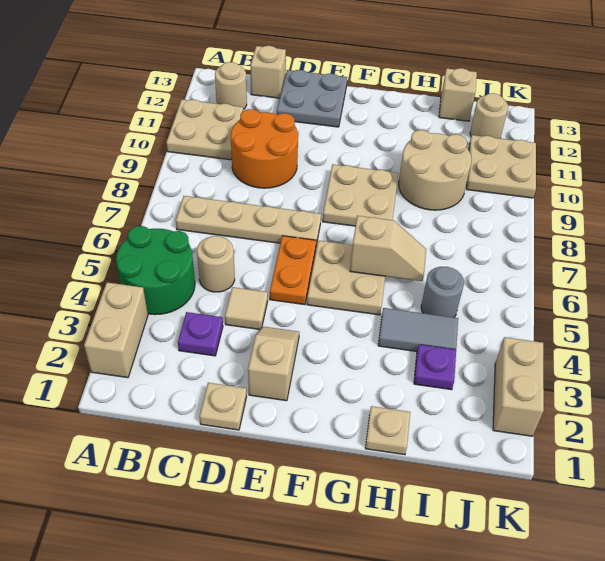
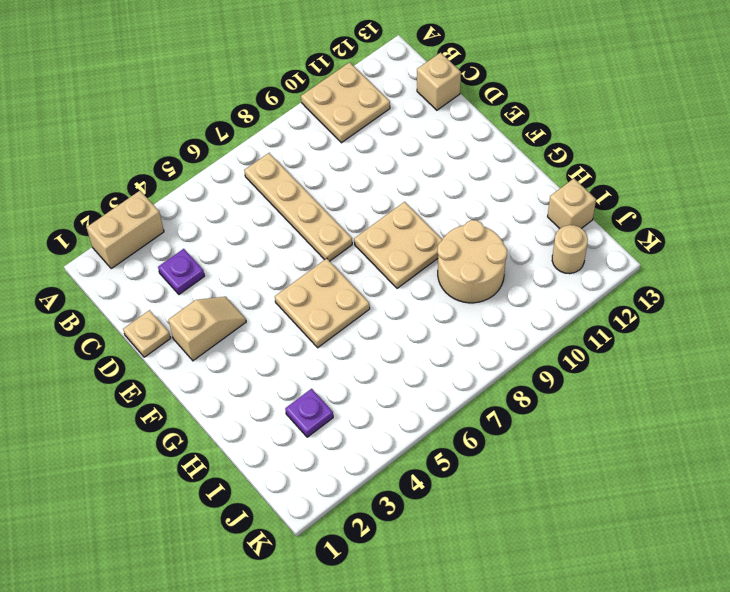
none -> green 2x2 round brick [116,226,195,315]
none -> tan 1x1 round brick [215,62,247,110]
none -> tan 1x1 round brick [197,236,235,292]

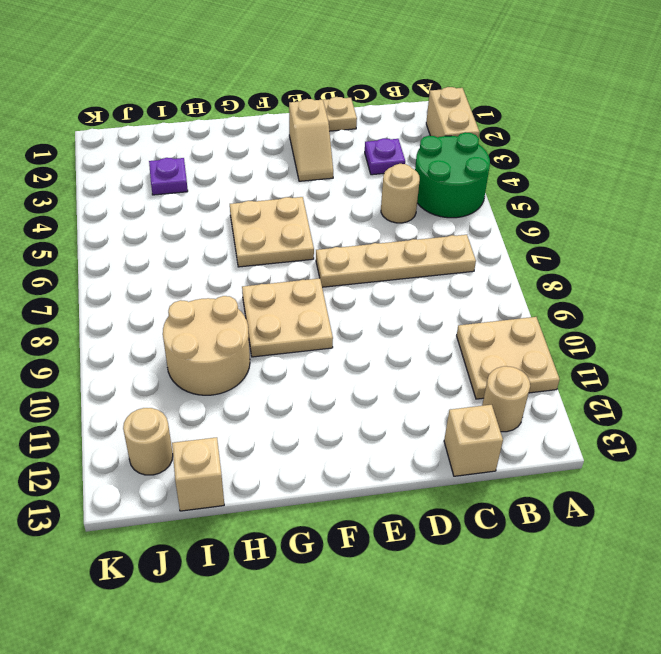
none -> orange 2x2 round brick [231,109,298,188]
none -> tan 1x1 tile [225,287,268,330]
none -> grey 2x2 plate [277,70,347,127]

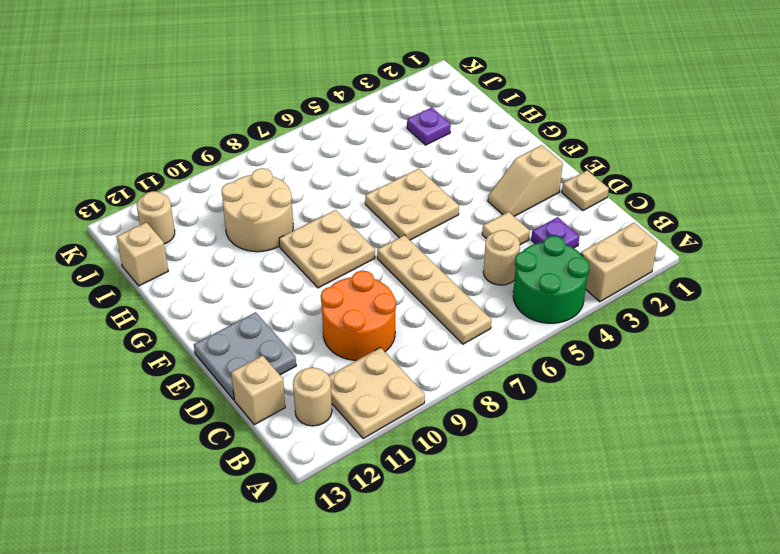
none -> orange 1x2 plate [270,236,316,305]
none -> tan 1x1 plate [365,406,410,455]
none -> grey 1x2 tile [378,308,458,351]

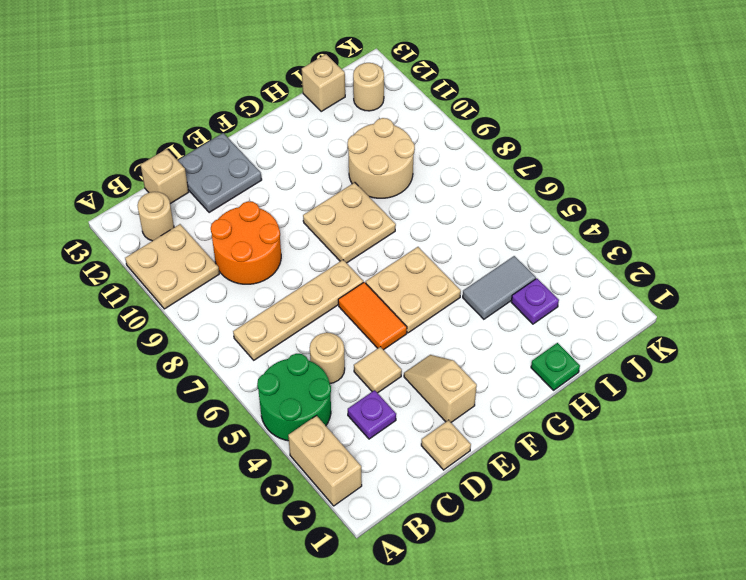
orange 1x2 tile [338,282,407,350] -> orange 1x2 plate [270,236,316,305]
green 1x1 plate [531,343,580,390] -> tan 1x1 plate [365,406,410,455]
none -> grey 1x1 round brick [421,267,464,317]
none -> tan 2x2 plate [467,135,536,198]
none -> tan 1x2 brick [493,337,544,436]

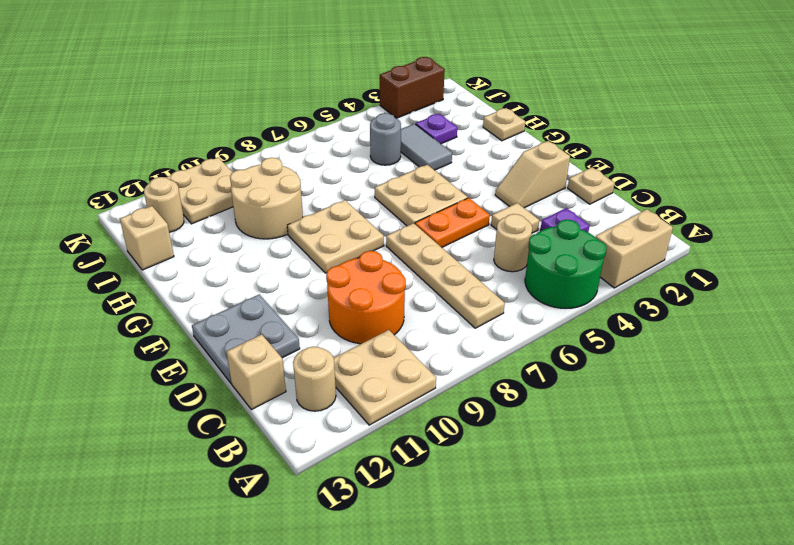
brown 1x2 brick [380,57,445,118] -> tan 1x2 brick [493,337,544,436]
none -> tan 1x2 slope [350,216,426,281]

